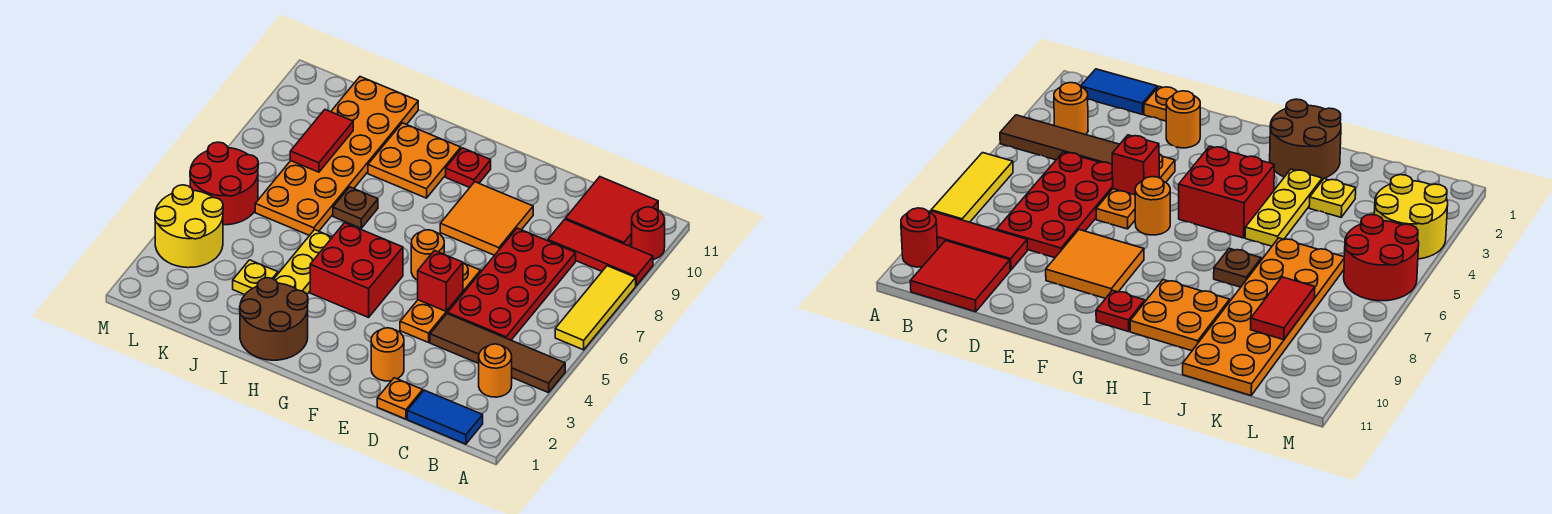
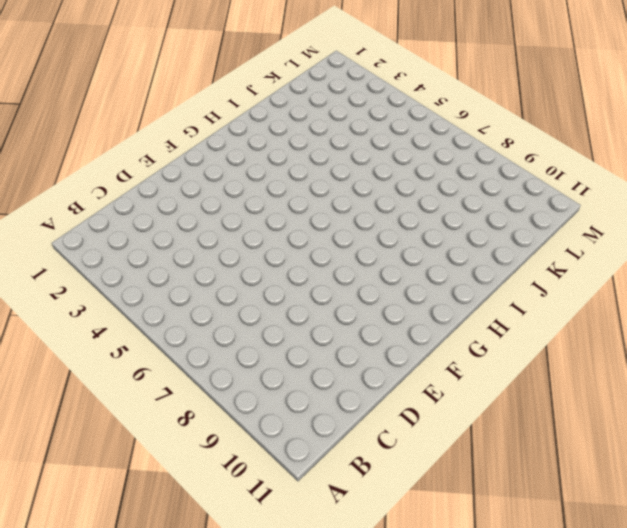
none -> brown 1x4 tile [430,314,565,393]
none -> yellow 1x3 tile [555,266,636,350]
none -> red 1x3 tile [548,219,653,285]

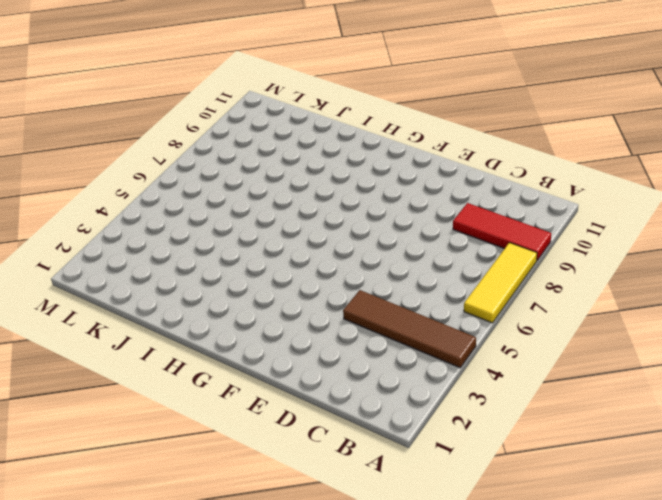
none -> red 1x1 round brick [632,207,665,259]
none -> blue 1x2 tile [407,390,483,444]
none -> orange 1x1 round brick [479,344,512,397]

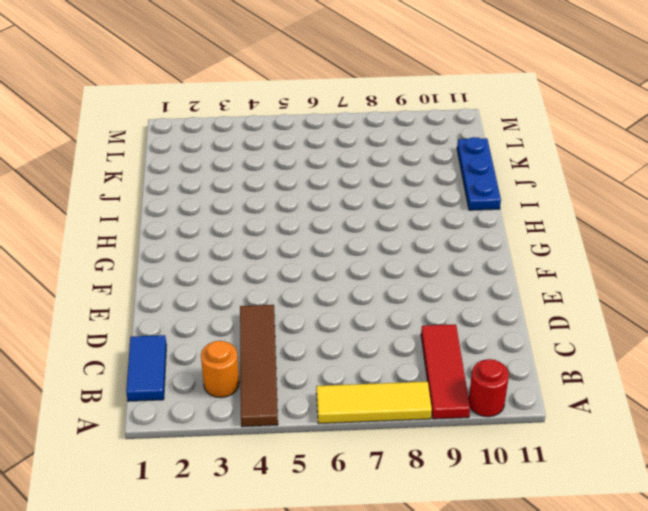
blue 1x3 plate [457,137,501,210] -> orange 2x6 plate [255,77,418,236]
none -> red 2x2 tile [565,177,658,246]
none -> red 2x4 plate [448,228,576,340]
none -> orange 1x1 plate [377,378,423,419]

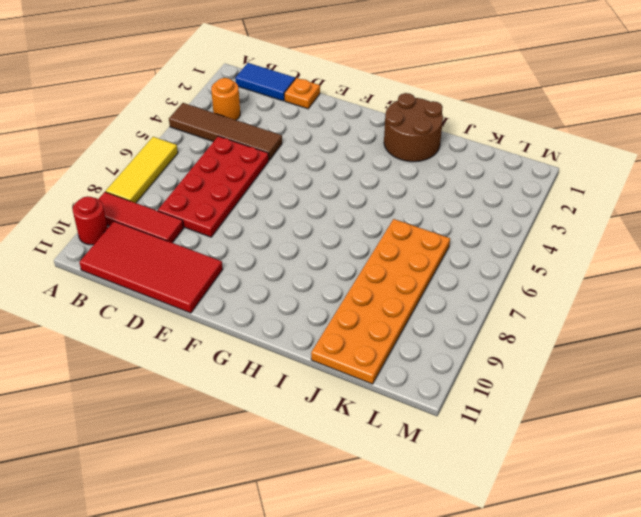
red 2x4 tile [79,221,223,313] -> red 2x2 tile [565,177,658,246]
none -> orange 1x1 round brick [371,328,404,381]
none -> orange 1x3 plate [400,263,481,342]
none -> orange 2x2 tile [440,182,533,255]

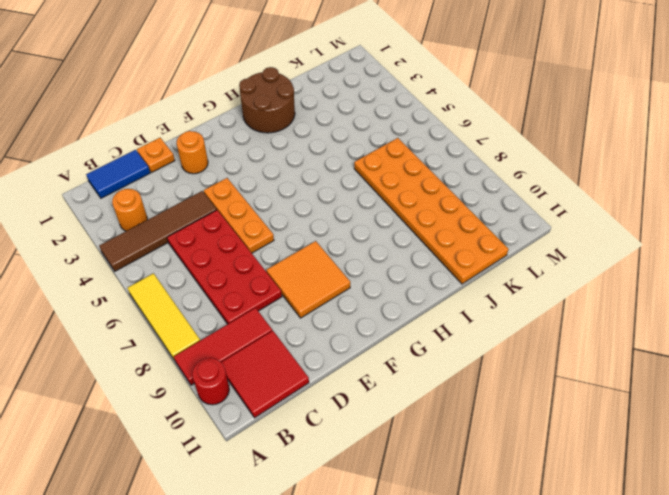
none -> orange 1x1 round brick [411,230,444,280]
none -> red 2x2 brick [310,223,403,317]
none -> red 1x1 plate [446,148,491,188]

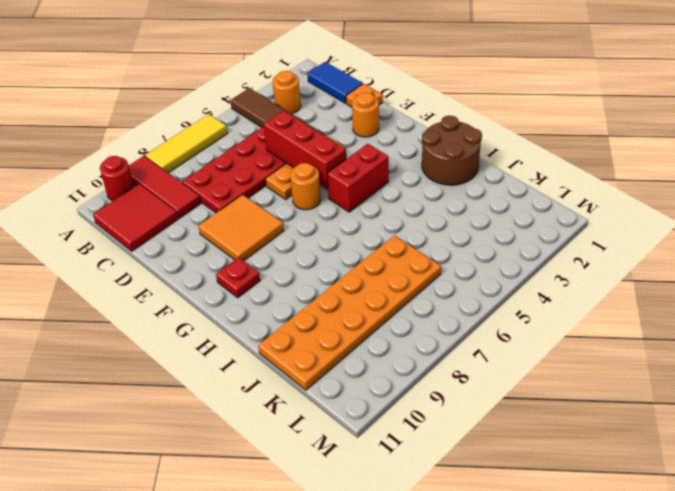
red 1x3 brick [264,111,346,189] -> red 1x1 brick [418,251,463,311]
red 1x2 brick [327,144,389,212] -> red 2x2 brick [310,223,403,317]
none -> orange 2x2 plate [368,123,461,198]
none -> yellow 1x3 plate [274,230,332,294]
none -> brown 1x1 plate [333,187,378,228]

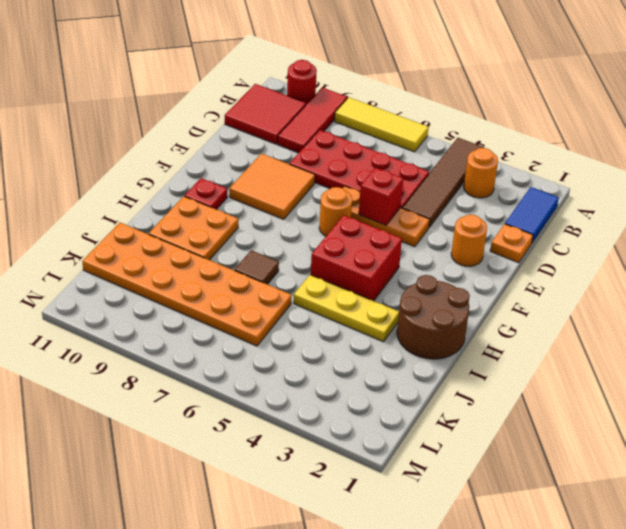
brown 1x1 tile [235,250,279,284] -> brown 1x1 plate [333,187,378,228]
none -> yellow 1x1 plate [233,260,278,295]
none -> yellow 2x2 round brick [155,185,223,268]
none -> red 2x2 round brick [190,142,258,225]

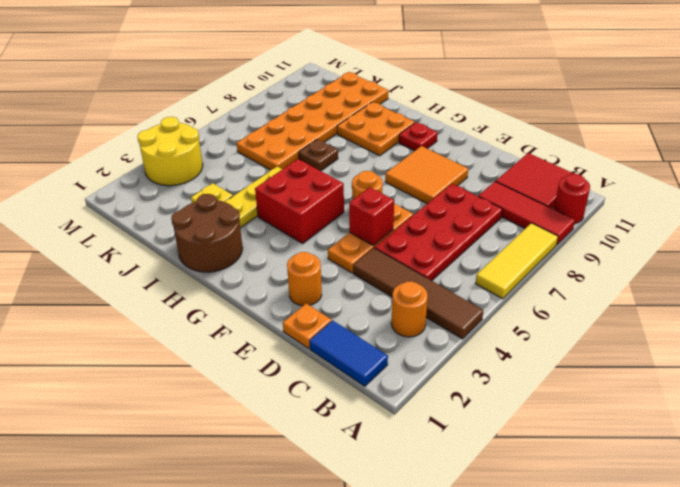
none -> red 2x2 round brick [190,142,258,225]
none -> red 1x2 tile [290,110,353,172]

